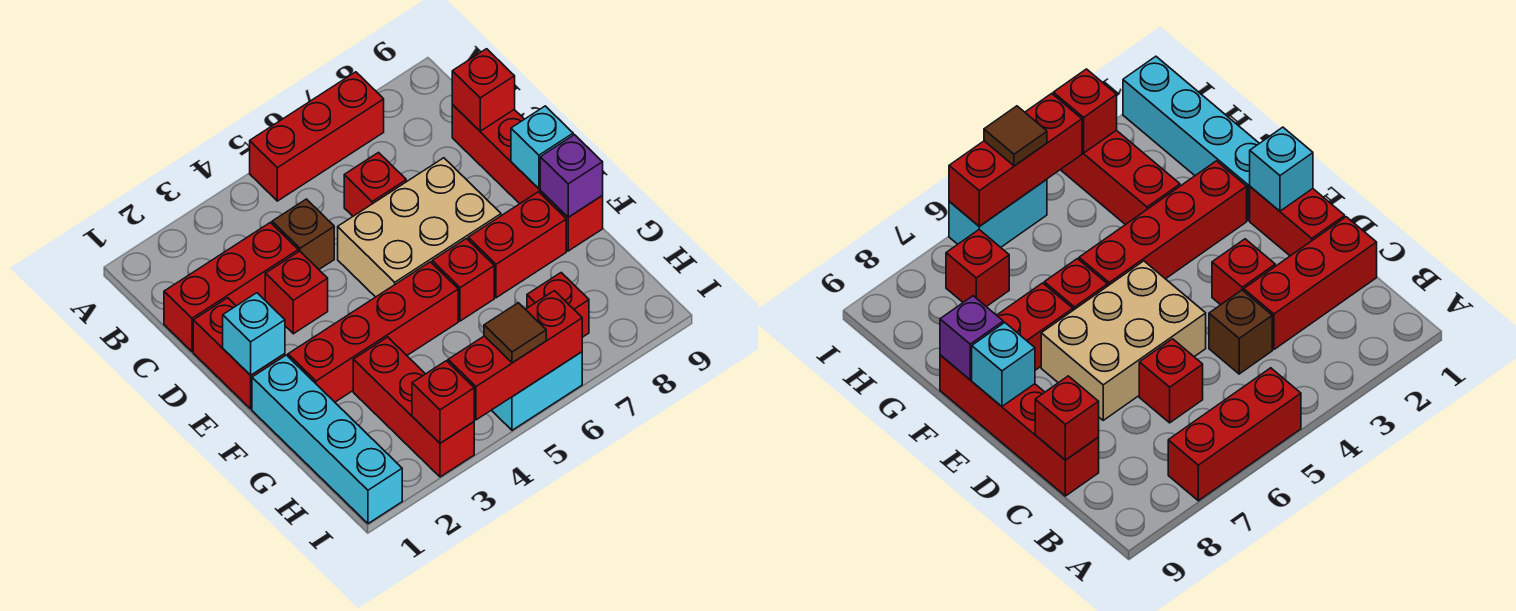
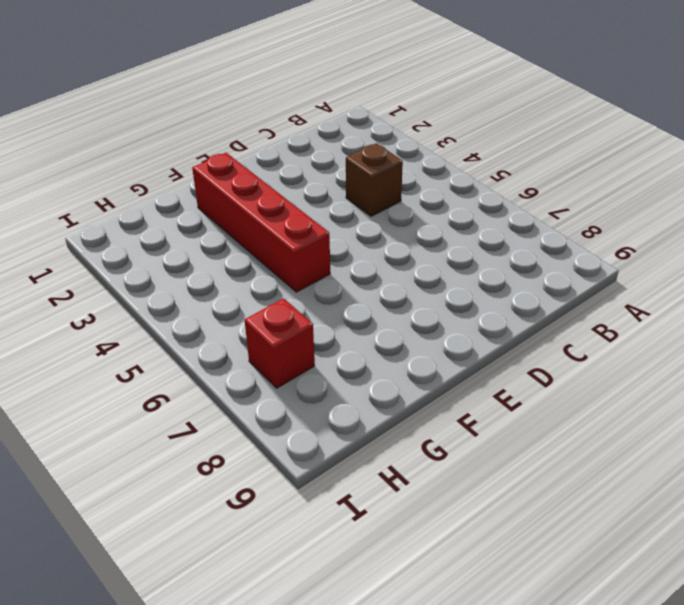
none -> red 1x3 brick [250,72,384,201]
none -> red 1x3 brick [164,222,298,352]
none -> red 1x1 brick [344,153,406,216]

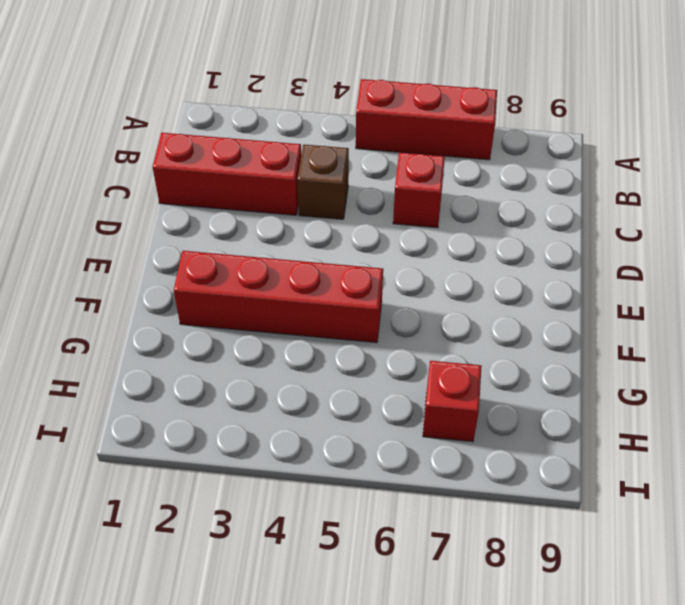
none -> red 1x4 brick [452,105,603,251]
none -> red 1x2 brick [193,298,285,409]
none -> red 1x1 brick [265,251,328,334]

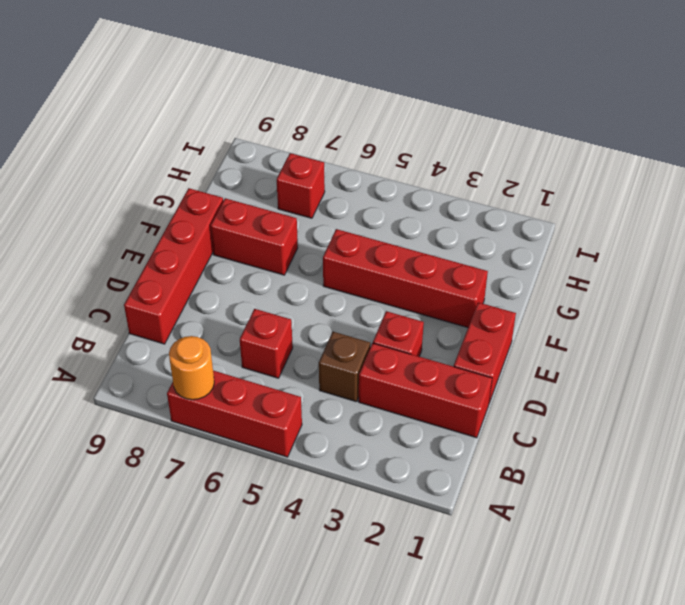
orange 1x1 round brick [169,336,214,400] -> none
none -> tan 2x3 brick [338,158,501,297]
none -> cyan 1x4 brick [252,355,402,524]
none -> red 1x1 brick [432,239,494,321]

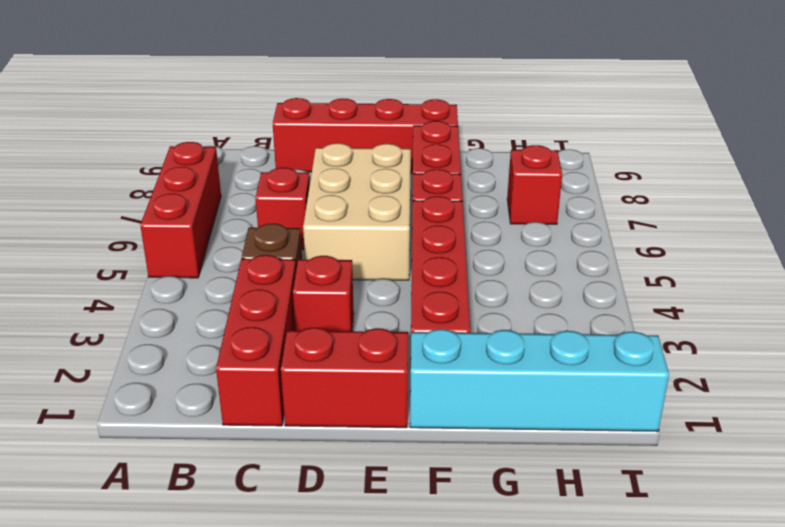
none -> red 1x3 brick [353,337,474,477]
none -> cyan 1x2 brick [492,352,582,430]
none -> red 1x1 brick [452,49,515,131]

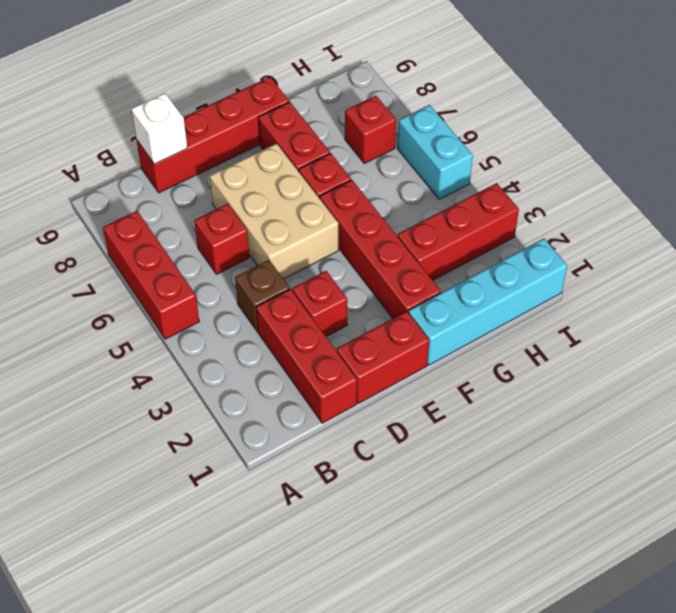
white 1x1 brick [132,93,187,164] -> red 1x1 brick [452,49,515,131]
none -> cyan 1x1 brick [223,293,285,375]
none -> cyan 1x1 brick [511,106,573,188]
none -> purple 1x1 brick [540,135,603,217]

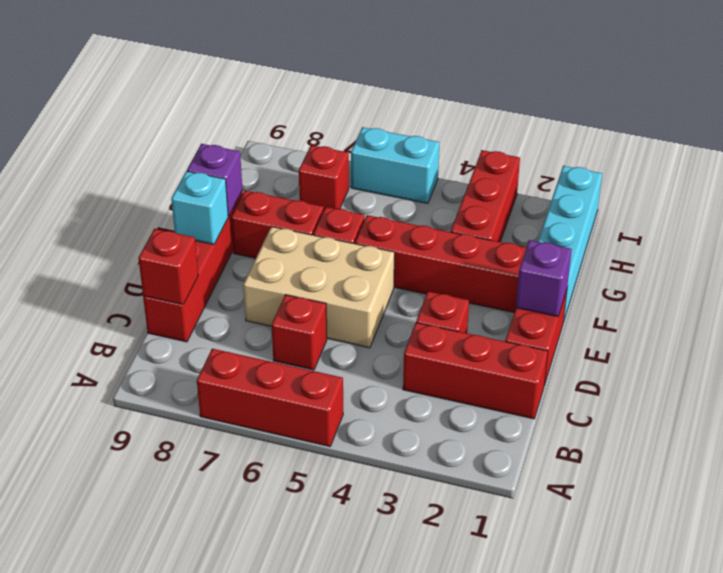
purple 1x1 brick [516,240,572,317] -> cyan 1x1 brick [223,293,285,375]
none -> brown 1x1 brick [272,199,334,269]
none -> red 1x1 brick [412,361,474,443]
none -> red 1x3 brick [448,291,582,420]

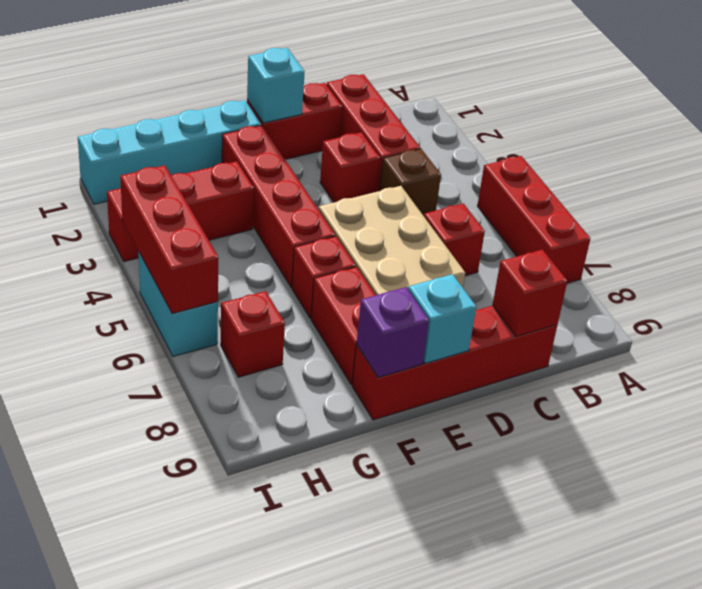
none -> red 1x1 brick [412,361,474,443]
none -> brown 1x1 tile [484,303,546,363]

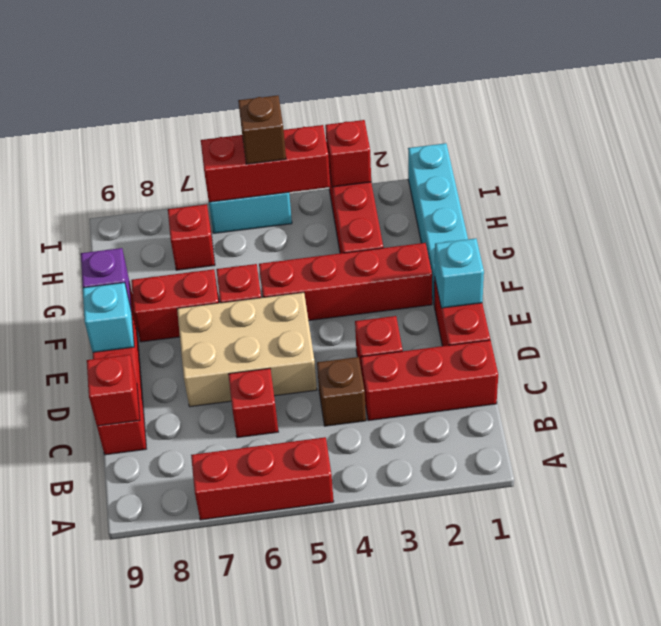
brown 1x1 brick [238,95,286,164] -> brown 1x1 tile [484,303,546,363]

